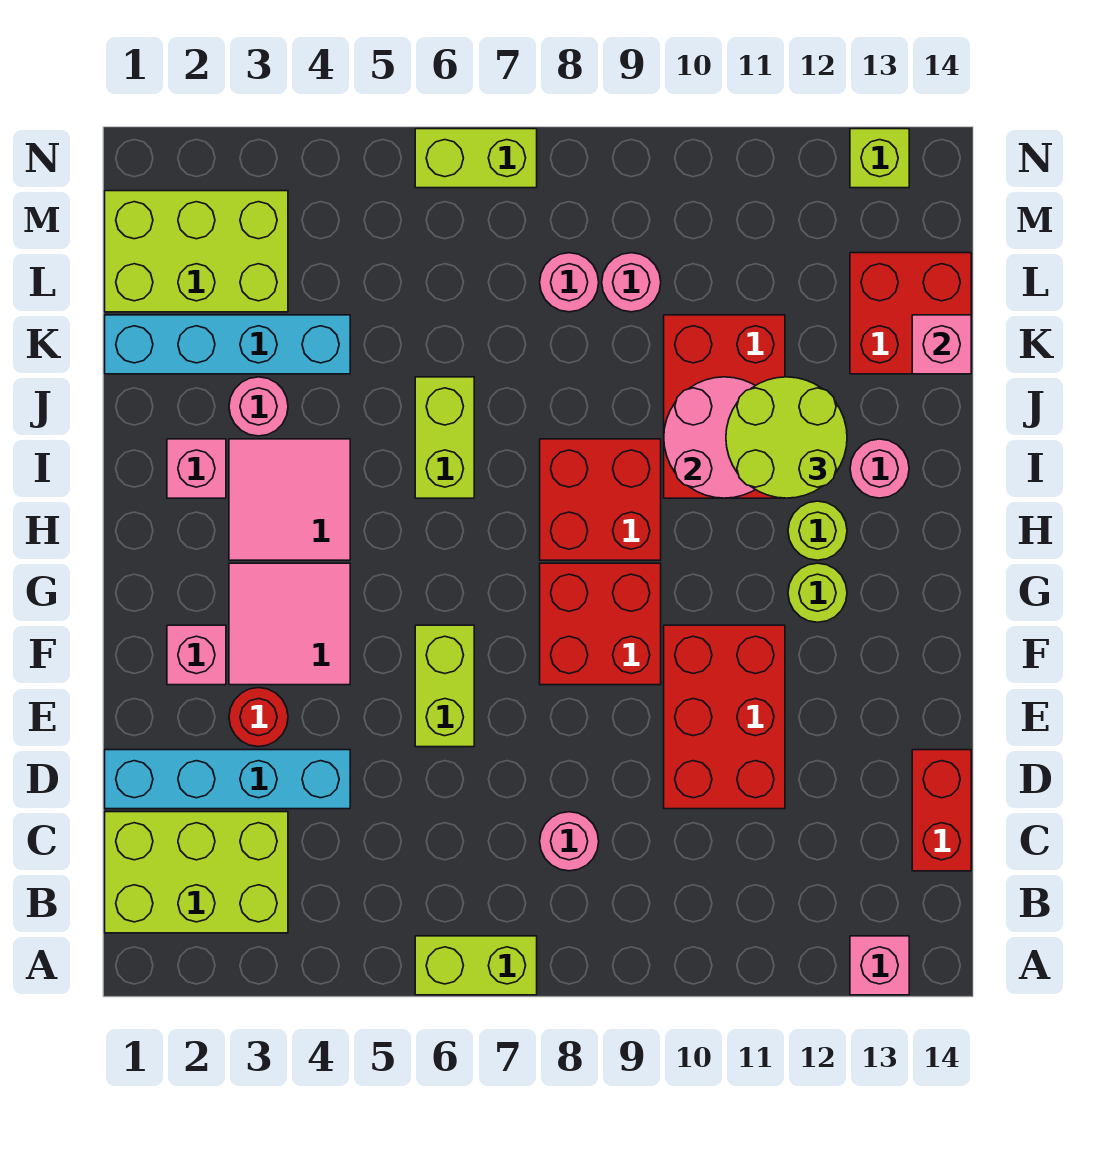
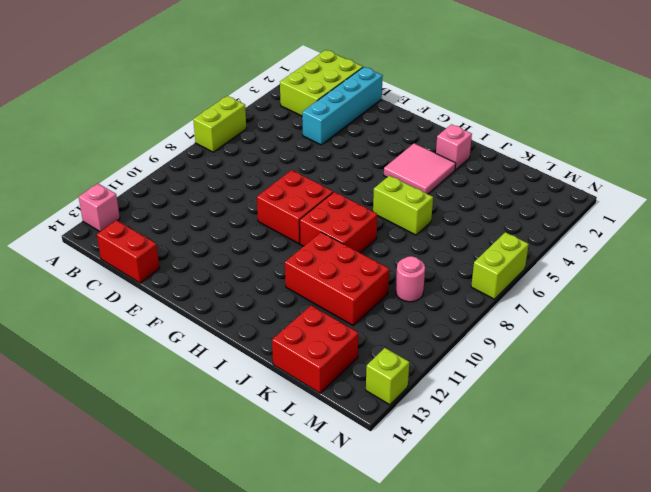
none -> pink 1x1 round brick [540,812,599,871]
none -> red 2x3 brick [664,625,785,809]
none -> red 1x1 round brick [229,688,288,747]
none -> lime 1x2 brick [415,625,474,747]

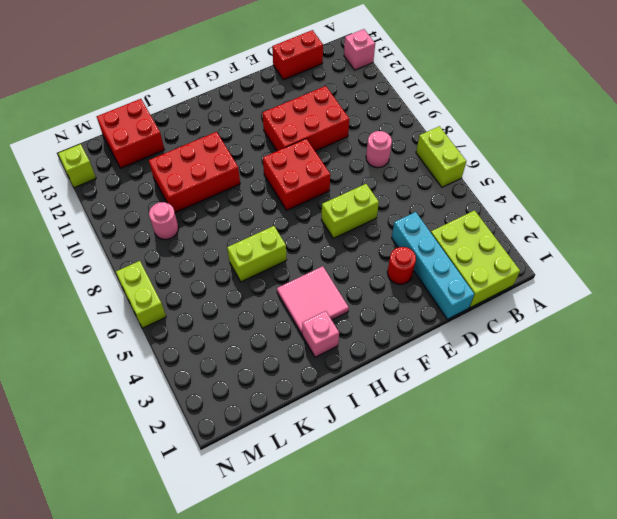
none -> pink 1x1 brick [167,625,226,685]
none -> pink 2x2 tile [229,563,350,685]
none -> lime 1x1 round brick [788,563,847,622]
none -> red 2x2 brick [540,439,661,560]

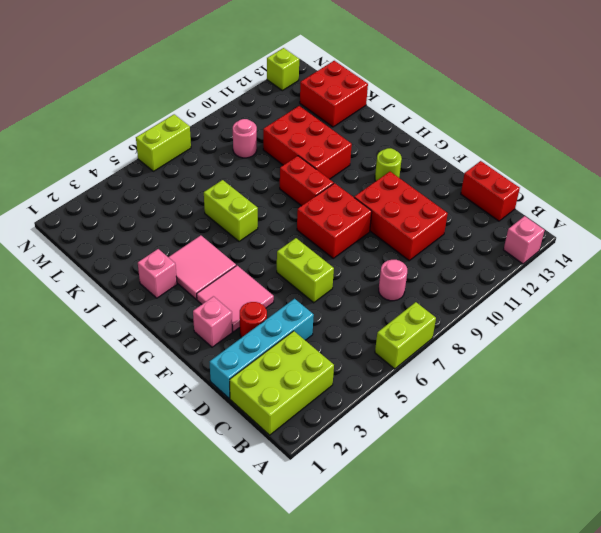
red 1x2 brick [280,156,334,206] -> red 2x2 brick [540,439,661,560]
none -> lime 1x1 round brick [788,501,847,560]
none -> pink 1x1 round brick [850,439,909,498]
none -> pink 1x1 round brick [229,377,288,436]
none -> cyan 1x4 brick [105,315,350,374]

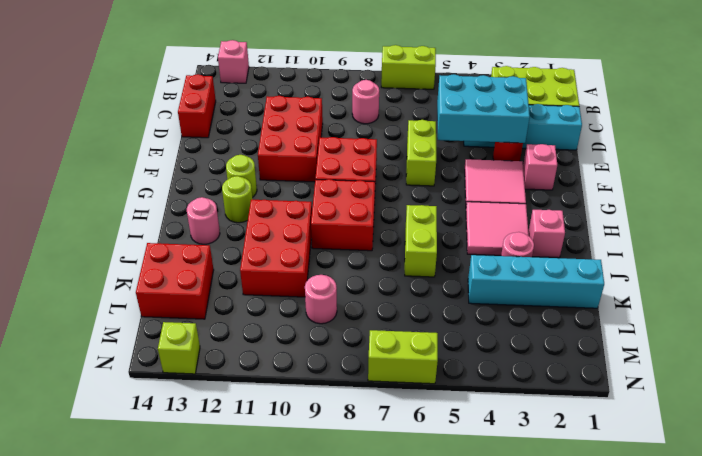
cyan 2x3 brick [437,74,530,143] -> none
none -> lime 2x3 brick [105,191,288,312]
none -> pink 1x1 round brick [540,253,599,312]
none -> pink 2x2 round brick [664,377,755,498]
none -> pink 1x1 brick [912,315,971,374]

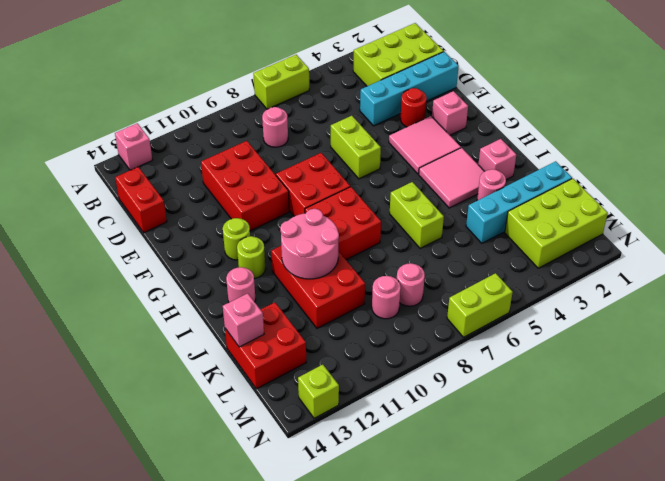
none -> lime 2x2 round brick [726,377,847,498]

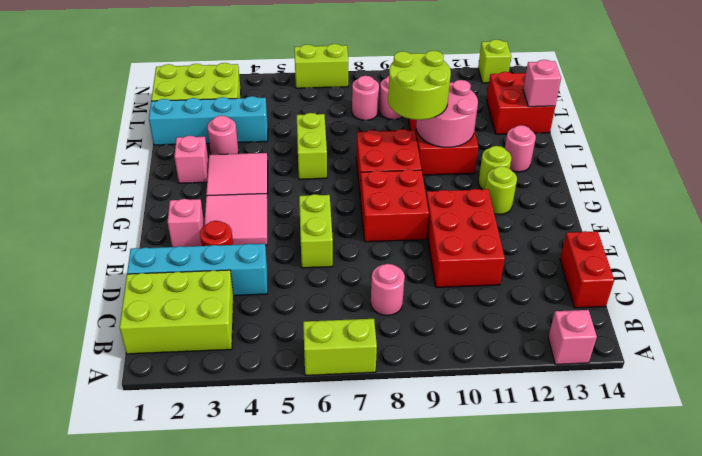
lime 2x2 round brick [388,51,451,120] -> lime 2x2 round brick moved to [726,377,847,498]

